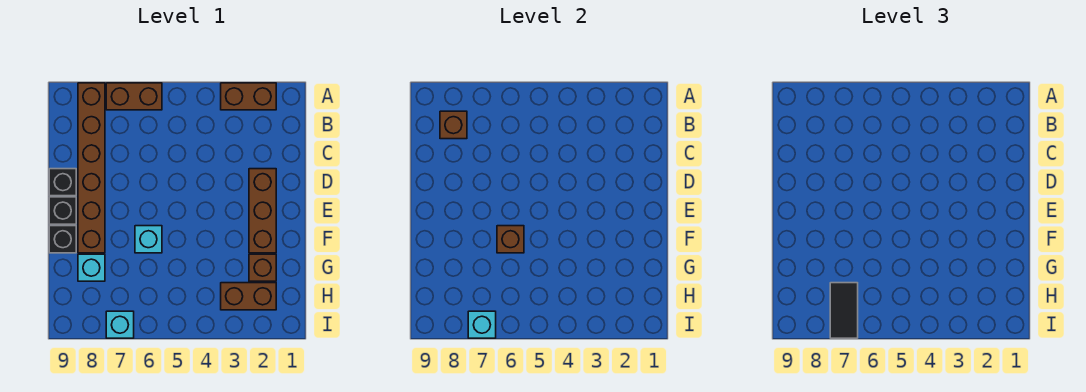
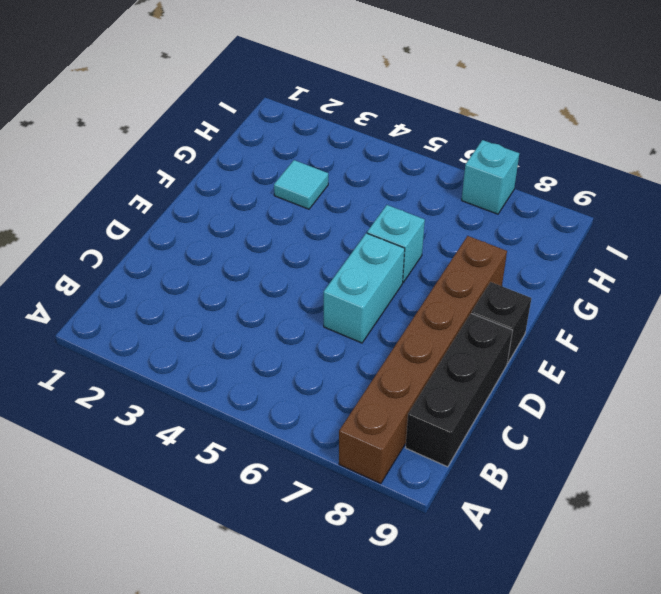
black 1x3 brick [406,313,513,467] -> black 1x1 brick [49,169,76,196]
cyan 1x2 brick [324,233,405,343] -> none
cyan 1x1 tile [274,160,328,209] -> none
none -> brown 1x2 brick [221,83,276,110]
none -> brown 1x2 brick [106,83,162,110]
none -> brown 1x3 brick [249,169,276,253]

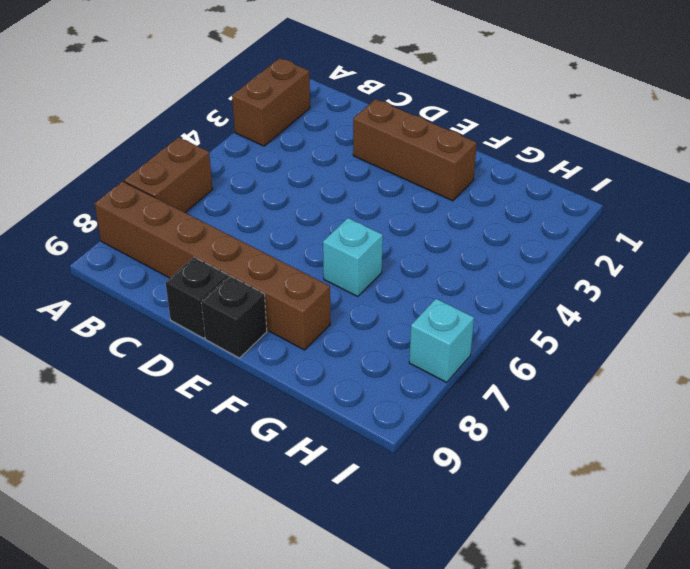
none -> black 1x1 brick [49,226,76,253]
none -> brown 1x1 brick [249,254,276,281]
none -> cyan 1x1 brick [78,254,105,281]

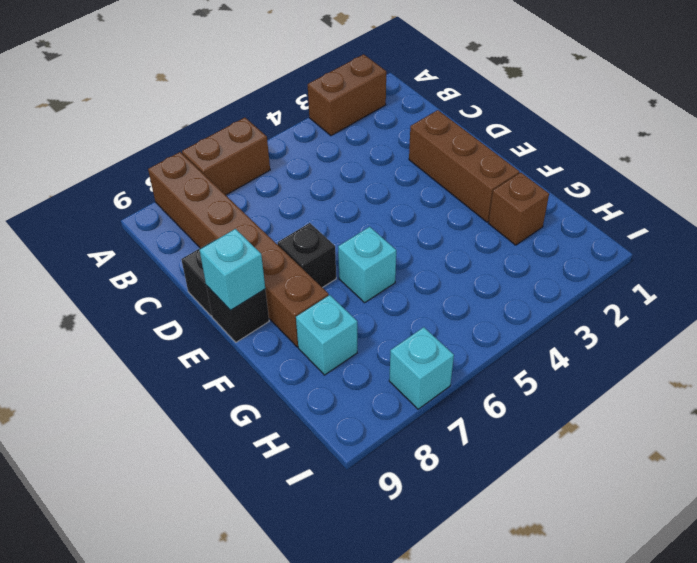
black 1x1 brick [278,223,336,288] -> black 1x1 brick moved to [49,226,76,253]
cyan 1x1 brick [200,229,265,310] -> cyan 1x1 brick moved to [468,311,496,338]
none -> brown 1x2 brick [221,283,276,310]
none -> brown 1x1 brick [440,111,467,139]
none -> brown 1x1 brick [497,226,524,253]

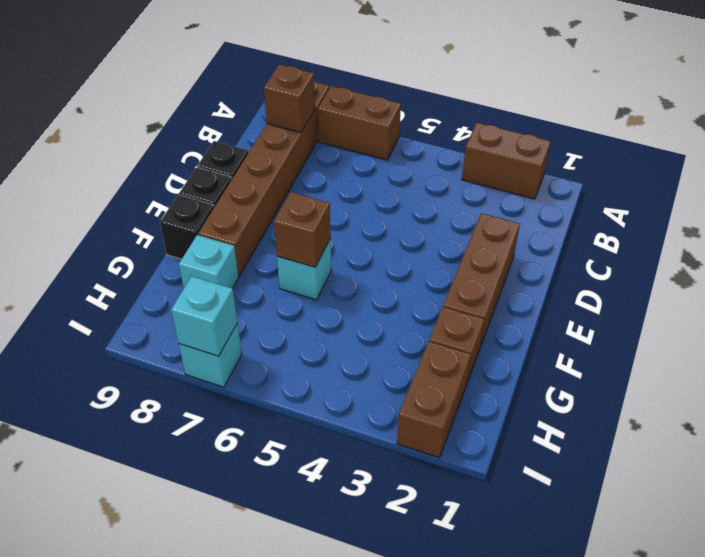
brown 1x2 brick [397,342,471,458] -> brown 1x2 brick turned to [221,283,276,310]
none -> black 1x2 tile [830,283,858,338]

